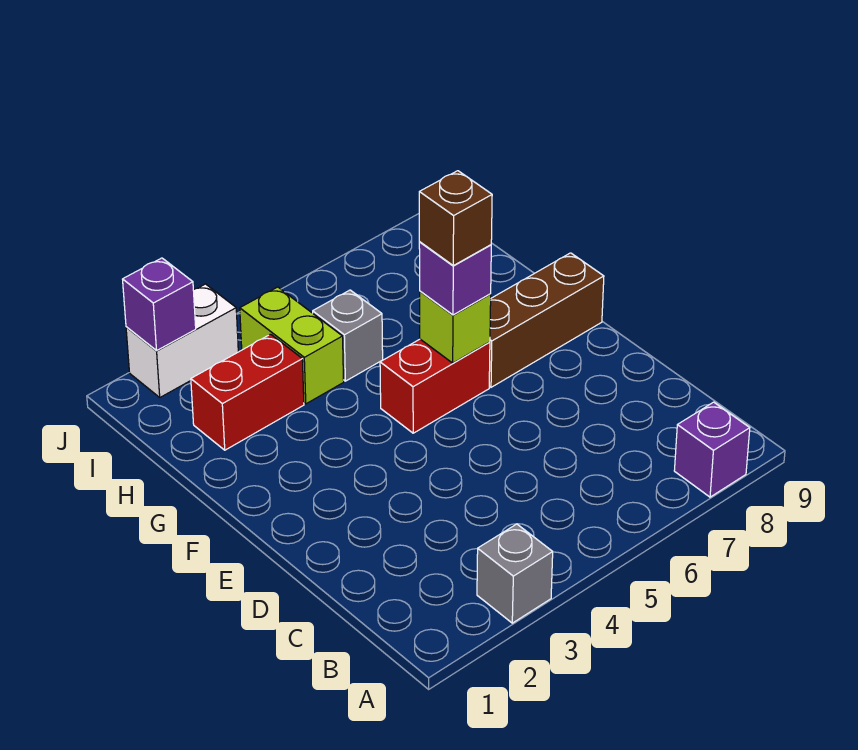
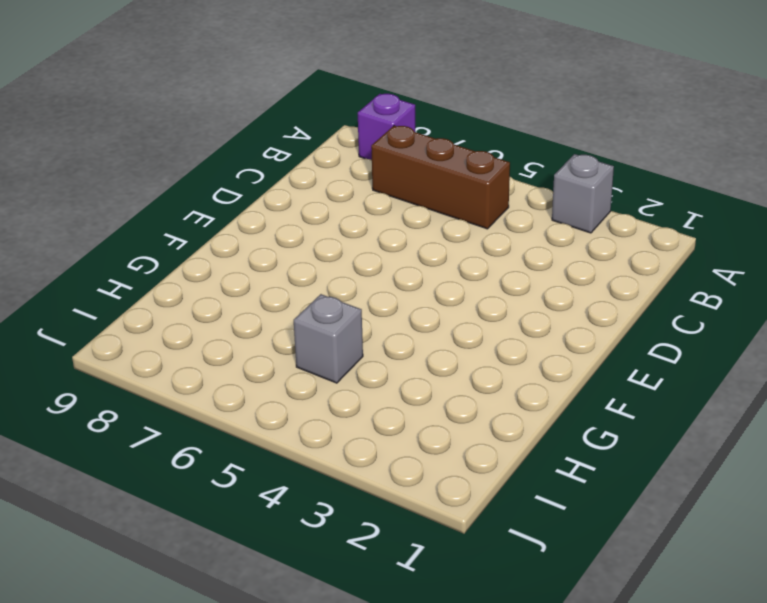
brown 1x3 brick [371,126,510,229] -> brown 1x3 brick moved to [489,253,604,387]
none -> red 1x2 brick [380,339,490,433]
none -> red 1x2 brick [191,334,304,450]
none -> lime 1x2 brick [240,287,344,404]

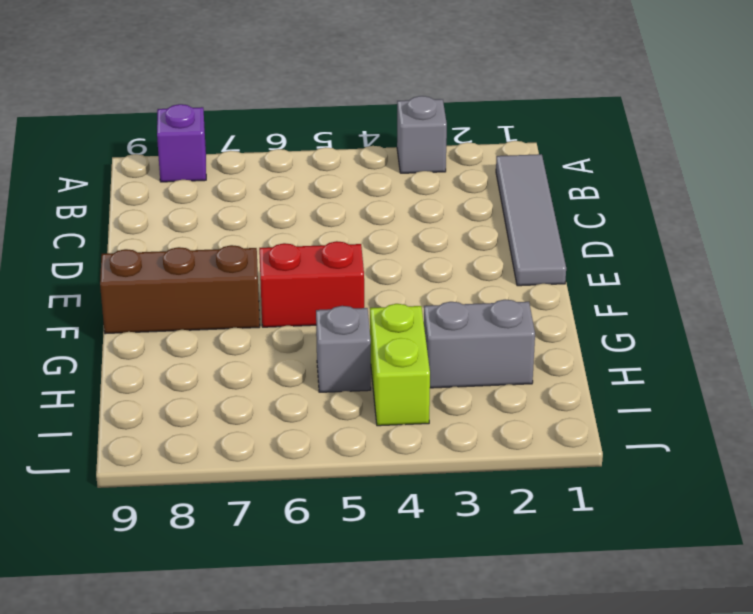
grey 1x4 tile [496,154,566,286] -> none
grey 1x2 brick [424,299,535,388] -> red 1x2 brick [191,334,304,450]
none -> white 1x2 brick [126,284,238,397]
none -> lime 1x1 brick [420,291,491,363]
none -> purple 1x1 brick [123,258,196,350]

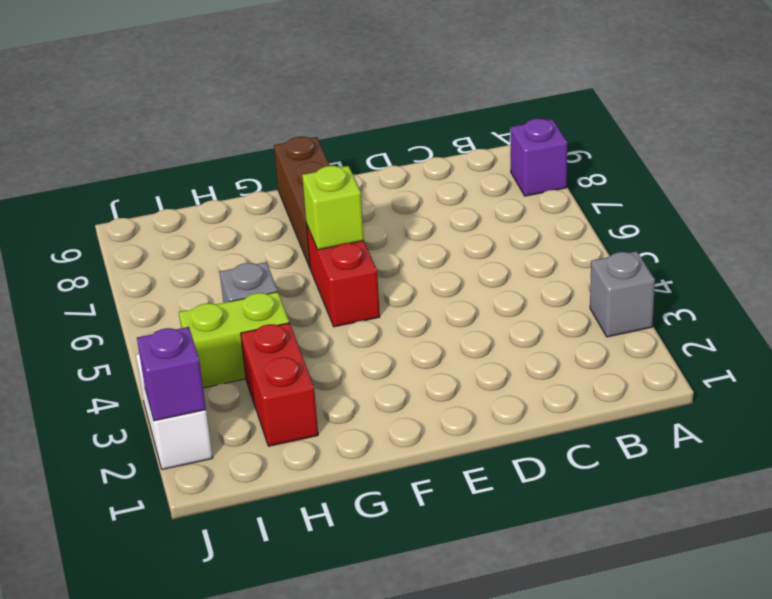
none -> purple 1x1 brick [419,242,491,315]
none -> brown 1x1 brick [419,171,492,266]

